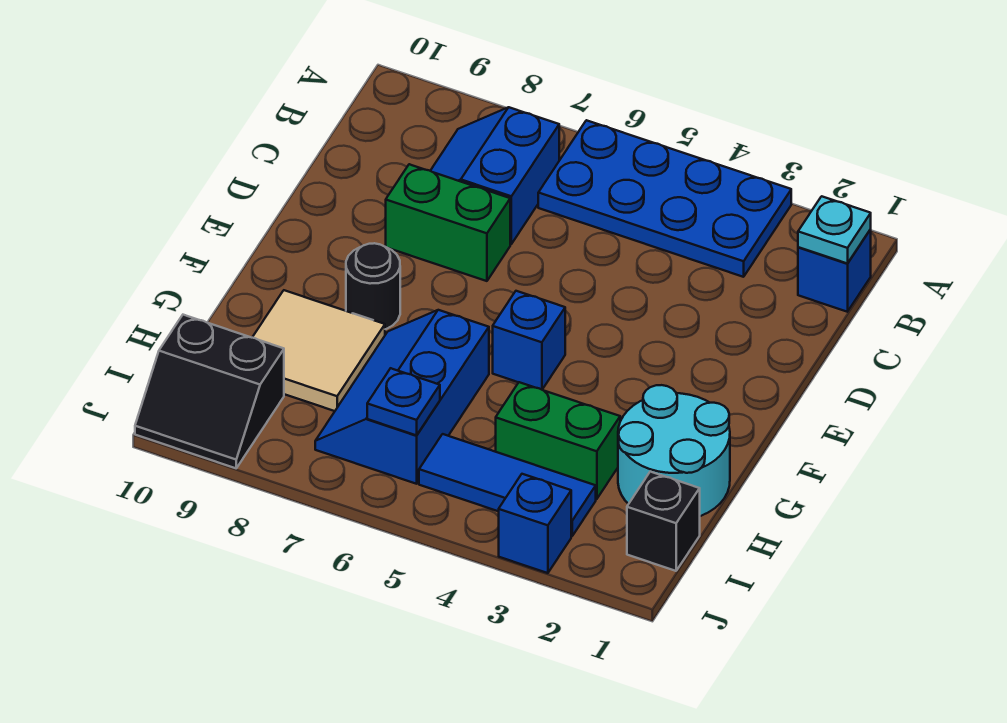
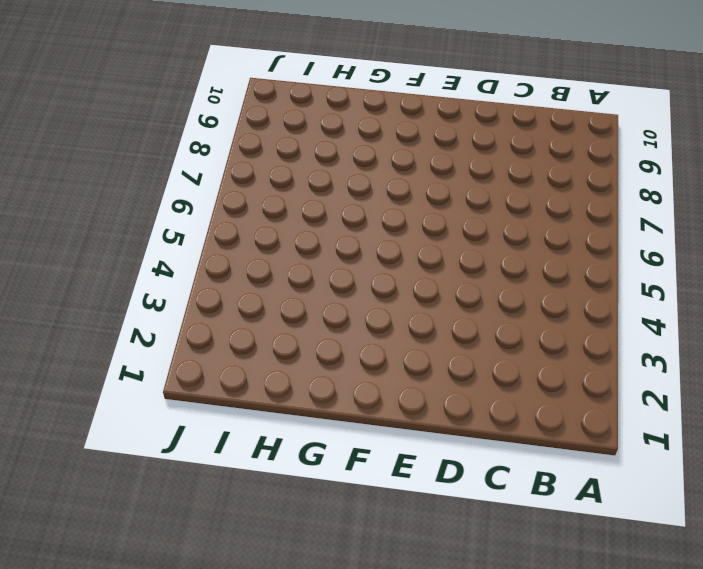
none -> blue 2x4 plate [538,120,791,277]
none -> blue 1x1 brick [798,230,871,312]
none -> blue 2x2 slope [431,107,559,244]

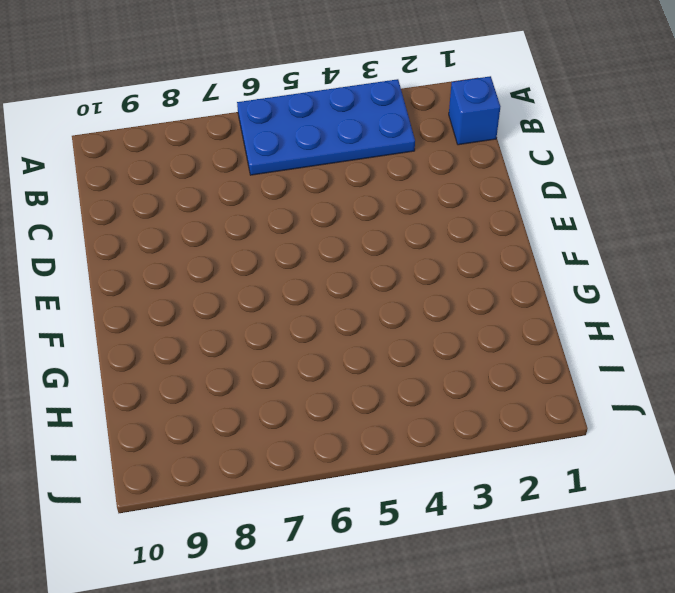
none -> blue 2x2 slope [431,107,559,244]
none -> green 1x2 brick [386,164,510,281]
none -> blue 1x1 brick [493,291,565,390]

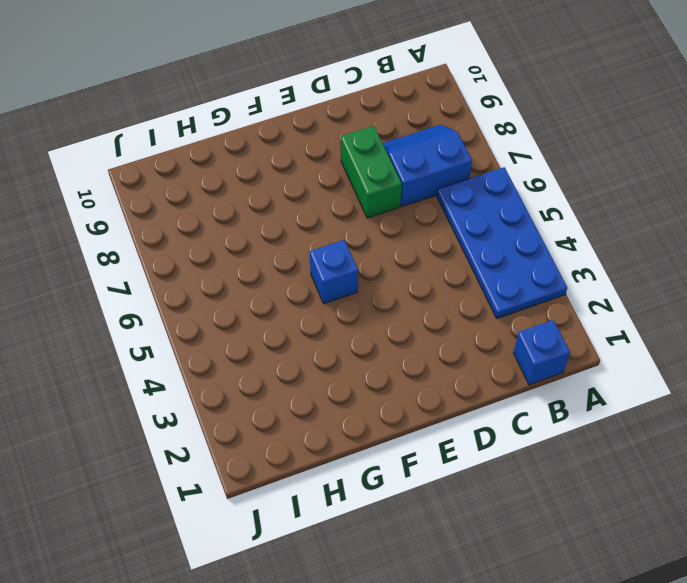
none -> black 1x1 round brick [346,243,400,329]
none -> cyan 2x2 round brick [618,385,730,516]
none -> blue 2x3 slope [315,310,489,484]

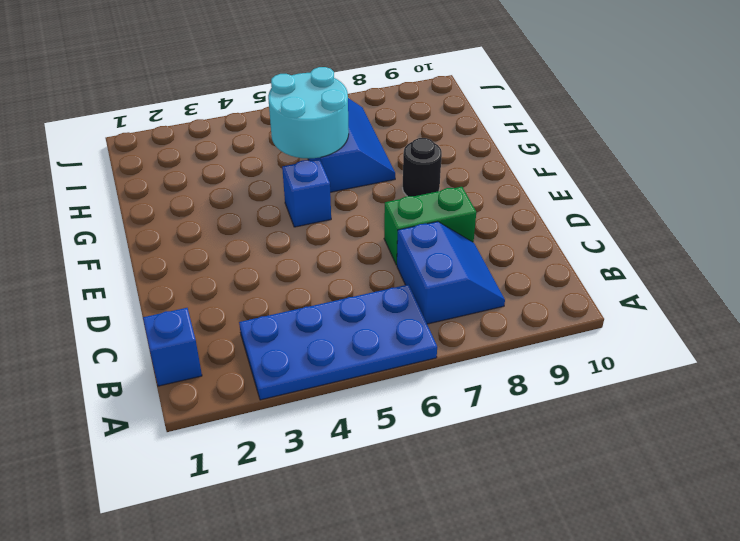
cyan 2x2 round brick [268,67,349,159] -> cyan 2x2 round brick moved to [618,385,730,516]
none -> tan 2x2 tile [252,290,385,411]
none -> green 1x2 brick [496,382,620,499]
none -> black 1x1 brick [627,472,700,571]

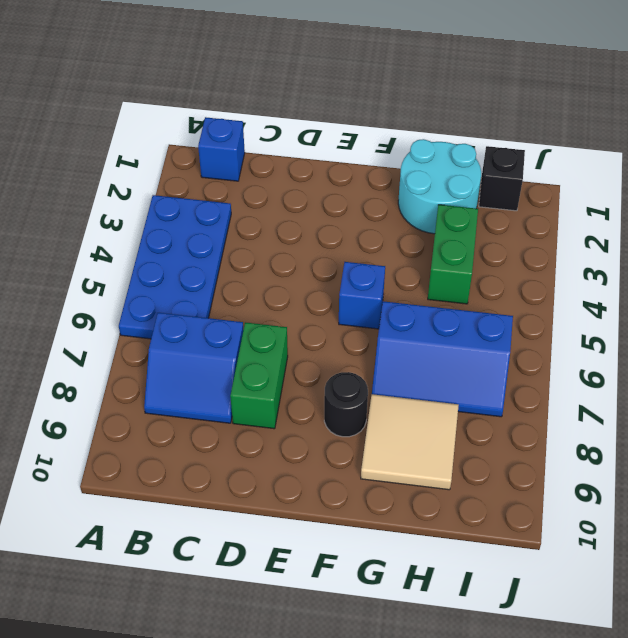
none -> blue 1x3 tile [419,434,596,536]
none -> black 2x2 slope [135,315,284,468]
none -> blue 1x1 brick [499,474,571,573]

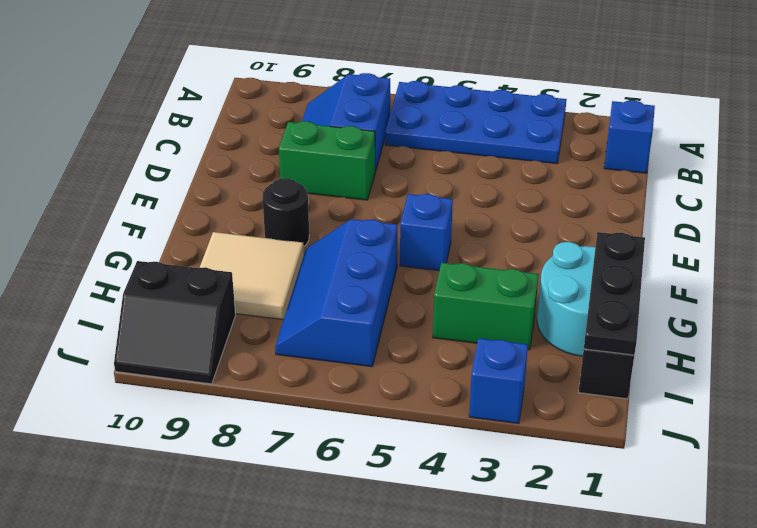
black 1x3 plate [584,232,645,355] -> none
none -> blue 1x3 tile [419,434,596,536]
none -> cyan 1x1 plate [798,196,871,264]
none -> blue 1x1 plate [367,368,440,435]

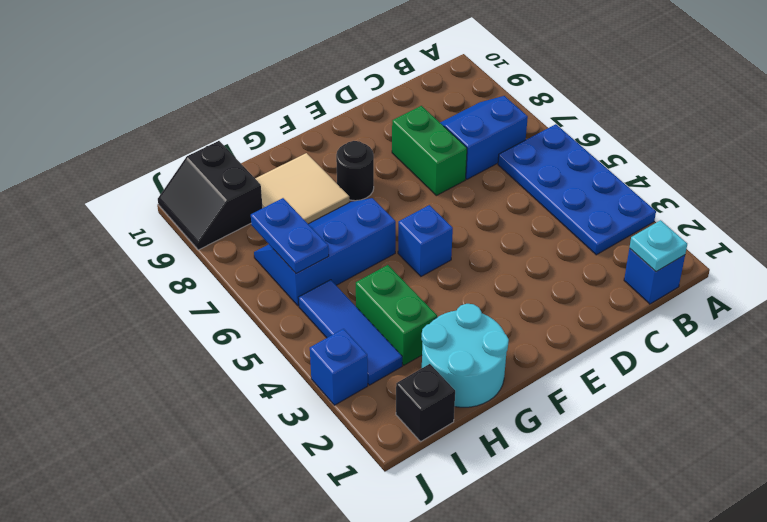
blue 1x2 plate [251,198,329,274] -> blue 1x1 plate [367,368,440,435]

